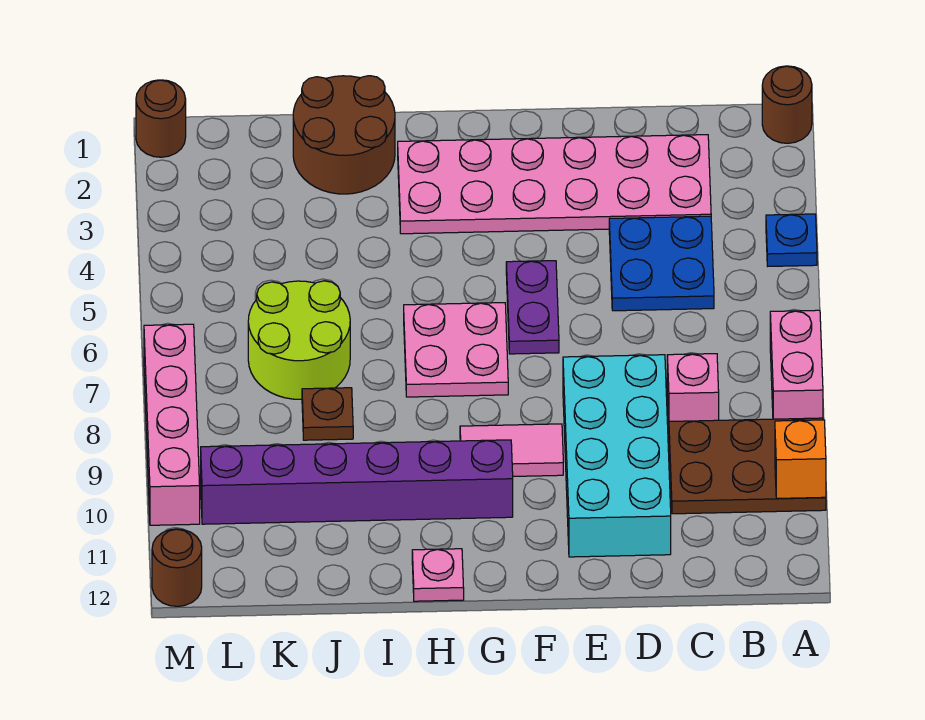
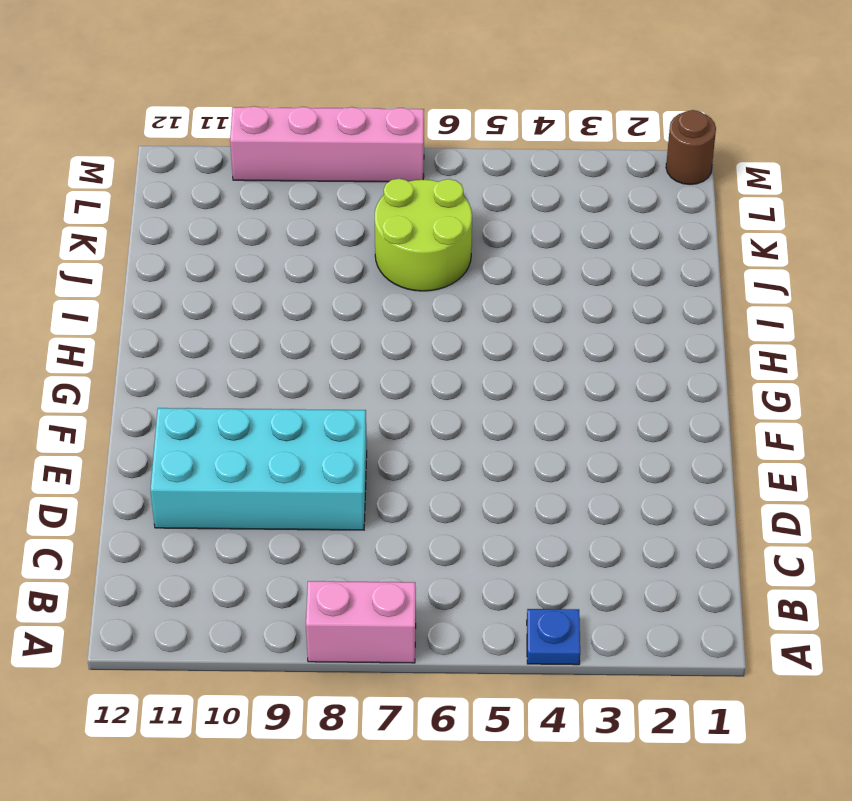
none -> brown 1x1 round brick [762,66,812,143]
none -> brown 2x3 plate [669,418,826,514]
none -> pink 2x6 plate [398,135,711,234]

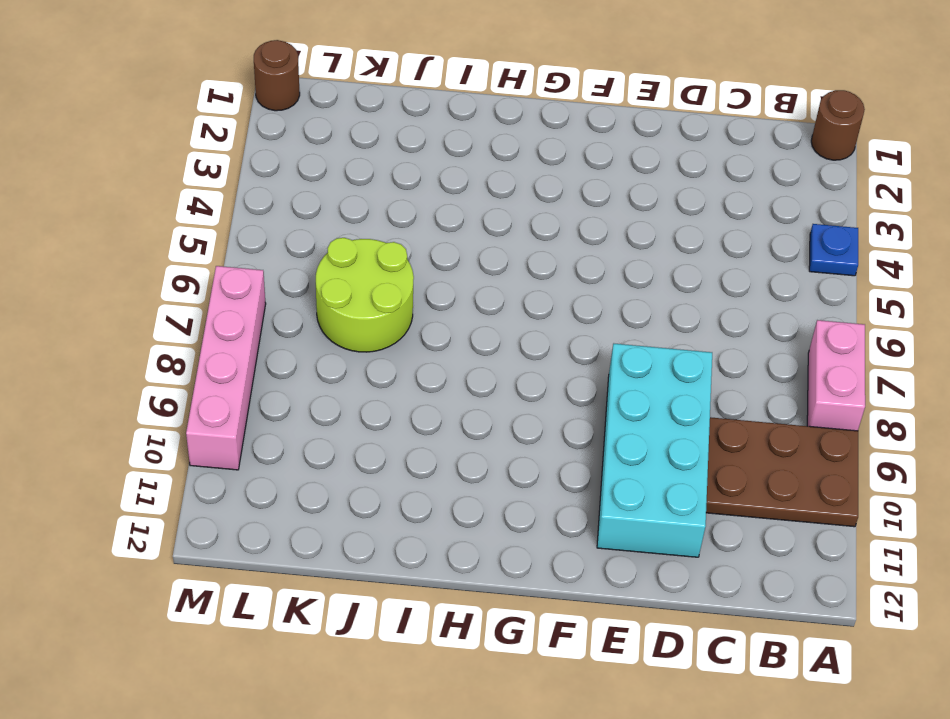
none -> pink 2x6 plate [398,135,711,234]
none -> blue 2x2 plate [609,216,714,311]
none -> pink 1x1 brick [667,354,719,421]

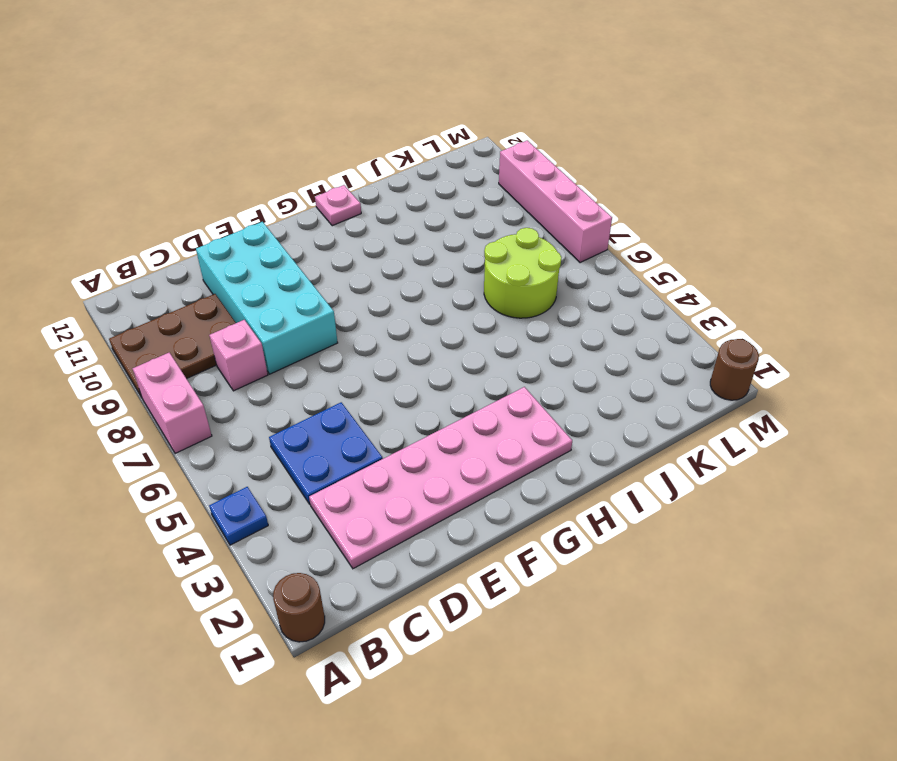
none -> purple 1x2 plate [506,261,559,354]
none -> pink 1x2 tile [460,424,563,476]
none -> pink 2x2 plate [404,303,508,397]

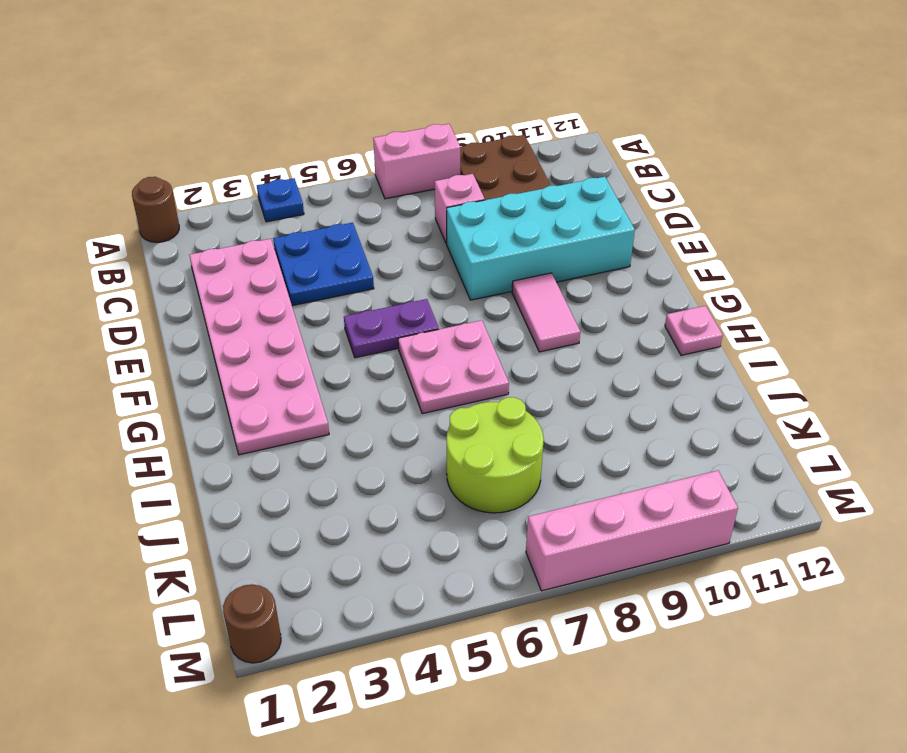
none -> purple 1x6 brick [201,440,513,524]
none -> brown 2x2 round brick [293,76,395,194]
none -> brown 1x1 plate [302,388,353,440]

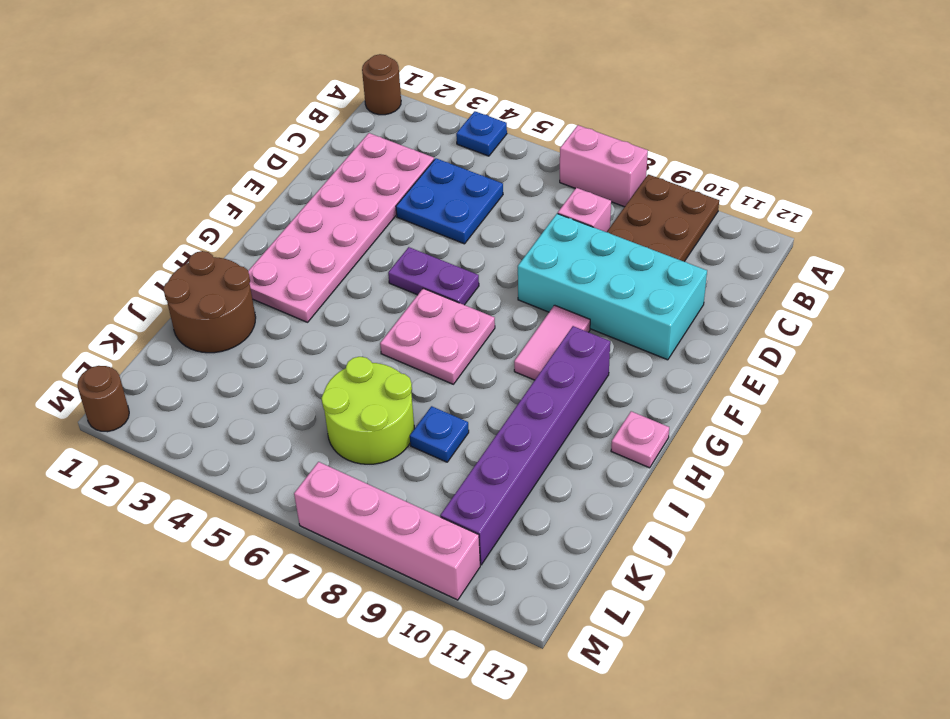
blue 1x1 plate [410,406,469,462] -> brown 1x1 plate [302,388,353,440]
none -> brown 1x1 round brick [152,529,202,606]
none -> orange 1x1 brick [775,420,826,498]

